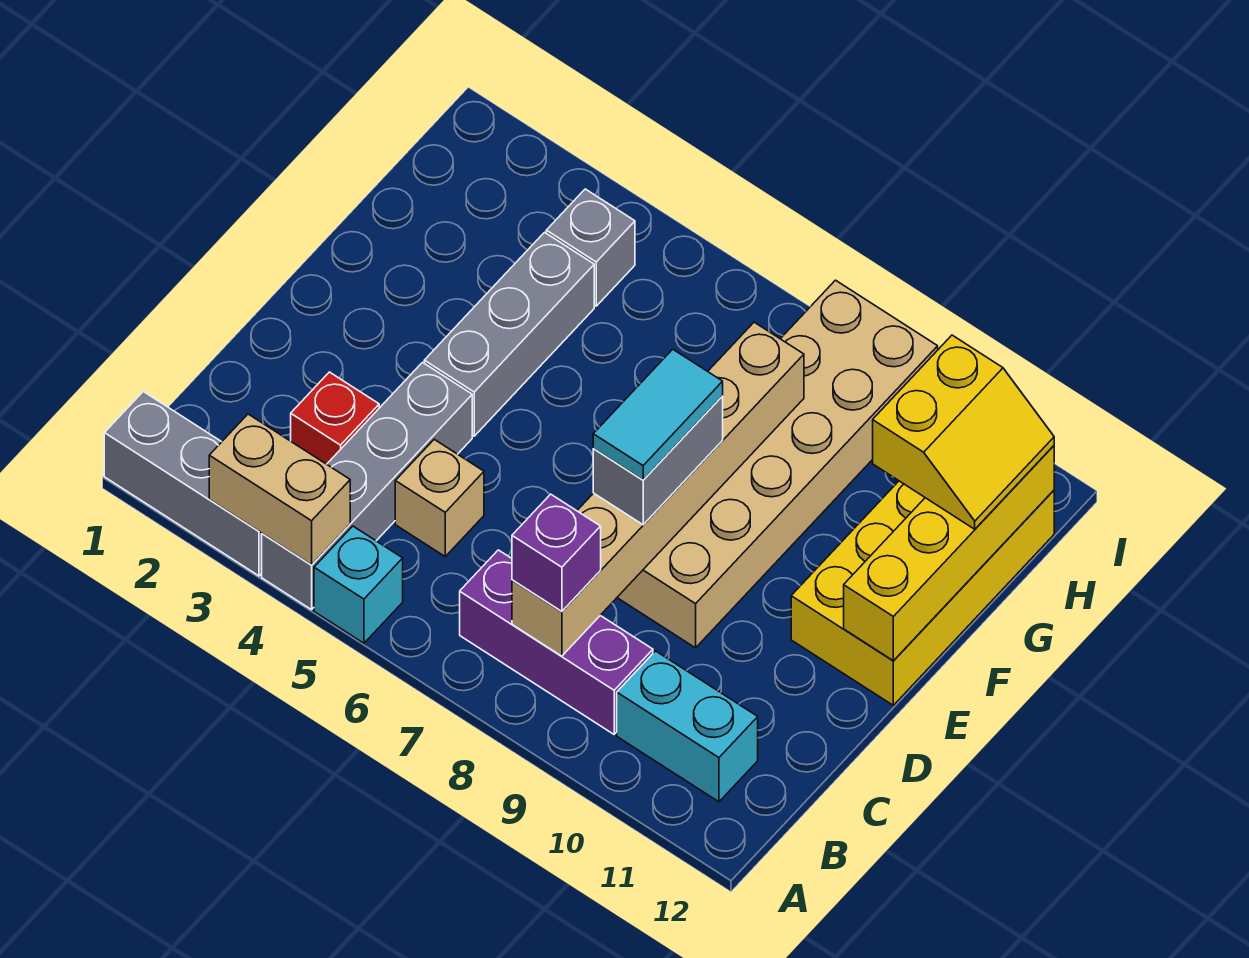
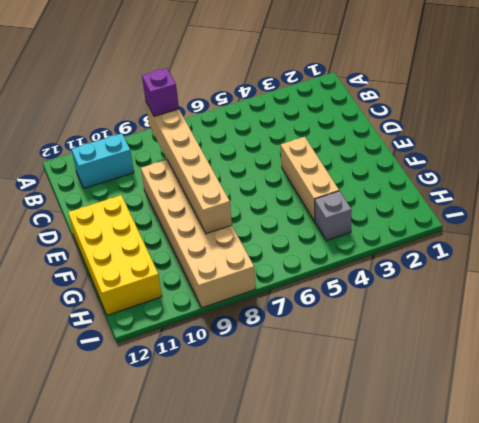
tan 1x3 brick [281,137,339,221] -> grey 1x3 brick [424,232,594,436]
none -> grey 1x3 brick [104,392,262,576]
none -> grey 1x4 brick [262,363,472,610]
none -> cyan 1x1 brick [314,526,403,643]

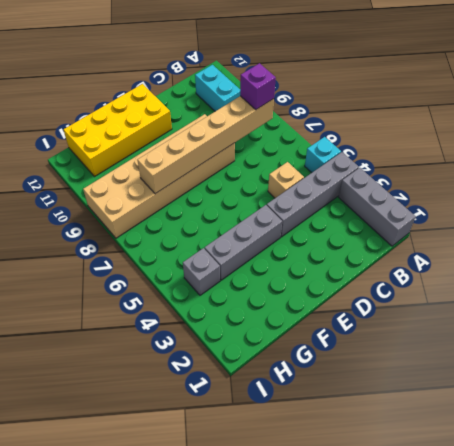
none -> purple 1x3 brick [460,550,653,734]
none -> red 1x1 brick [291,372,379,464]
none -> tan 1x2 brick [209,414,350,565]

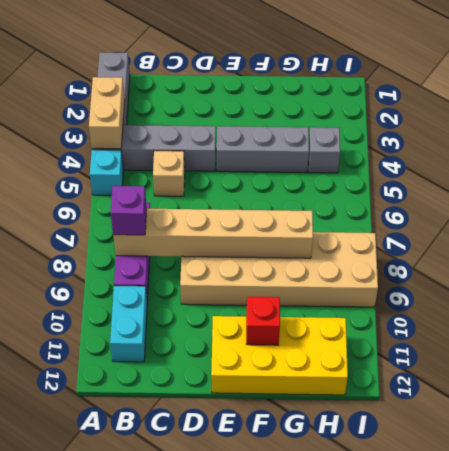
red 1x1 brick [246,297,280,345] -> red 1x1 brick moved to [291,372,379,464]
none -> yellow 1x4 brick [844,446,1054,661]
none -> grey 1x2 brick [593,396,723,525]
none -> yellow 2x2 slope [873,335,1054,529]

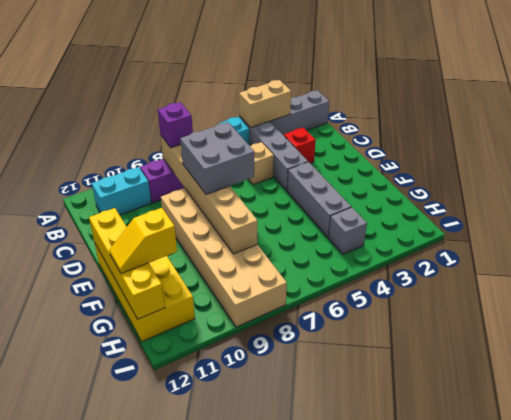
grey 2x2 brick [180,122,254,194] -> grey 1x2 brick [593,396,723,525]
yellow 1x2 slope [109,208,177,274] -> yellow 2x2 slope [873,335,1054,529]
none -> cyan 1x2 tile [593,349,723,480]

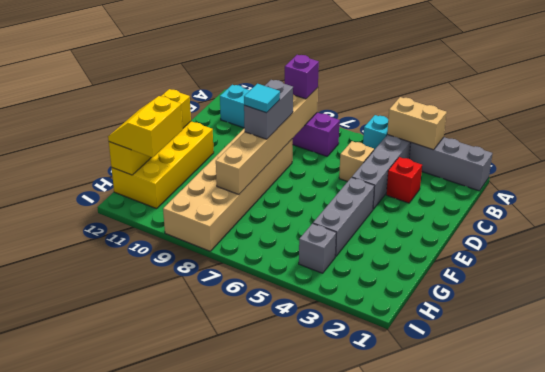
cyan 1x1 tile [244,84,280,113] -> cyan 1x2 tile [593,349,723,480]

